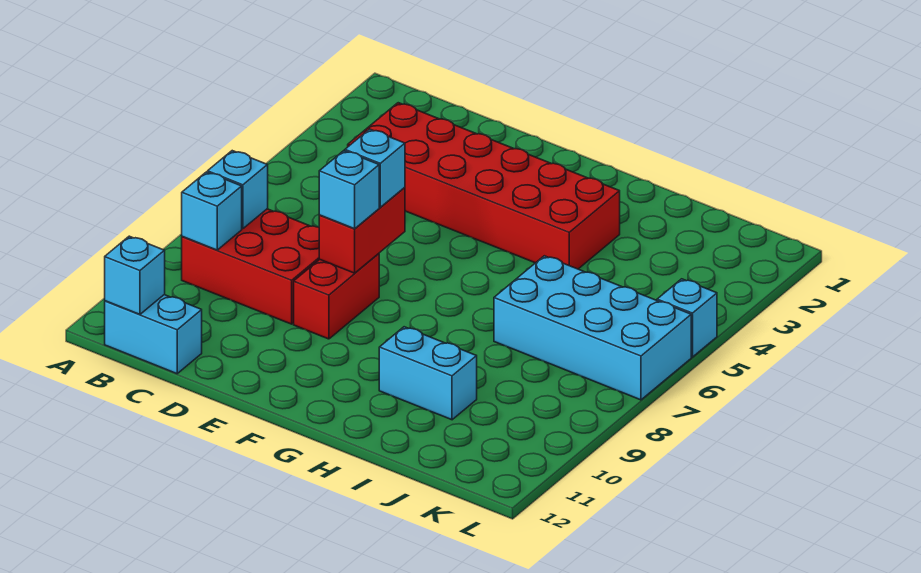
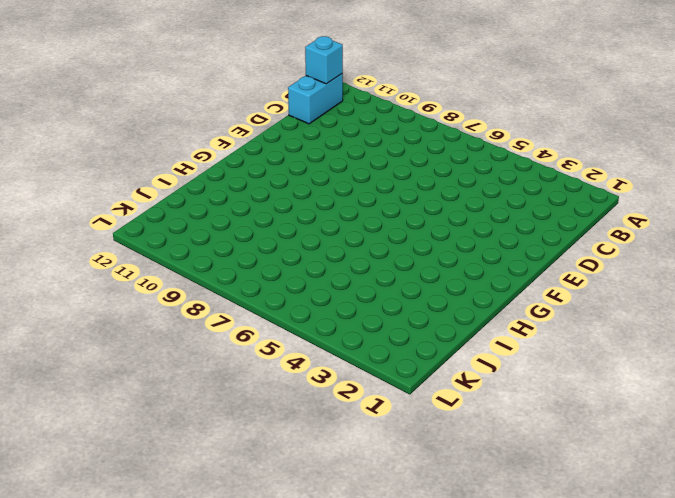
none -> red 2x3 brick [182,209,319,324]
none -> red 2x6 brick [348,103,620,269]
none -> red 1x2 brick [294,254,379,339]

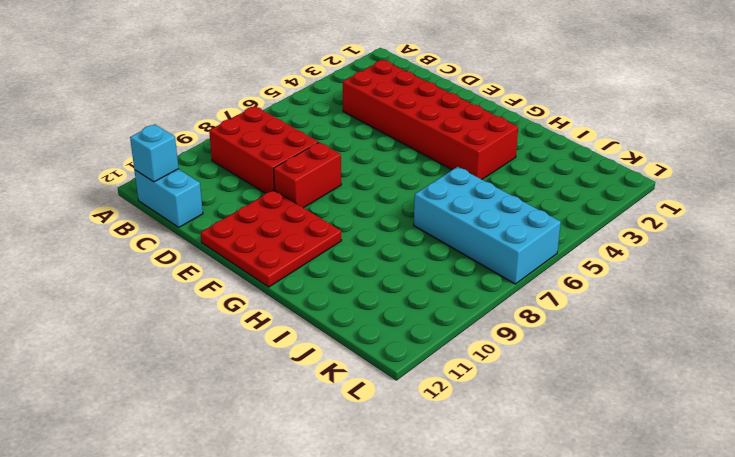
red 3x3 plate [201,190,342,287] -> none
none -> cyan 1x2 brick [379,327,477,420]
none -> cyan 1x1 brick [657,279,717,357]
none -> cyan 1x1 brick [208,151,268,229]

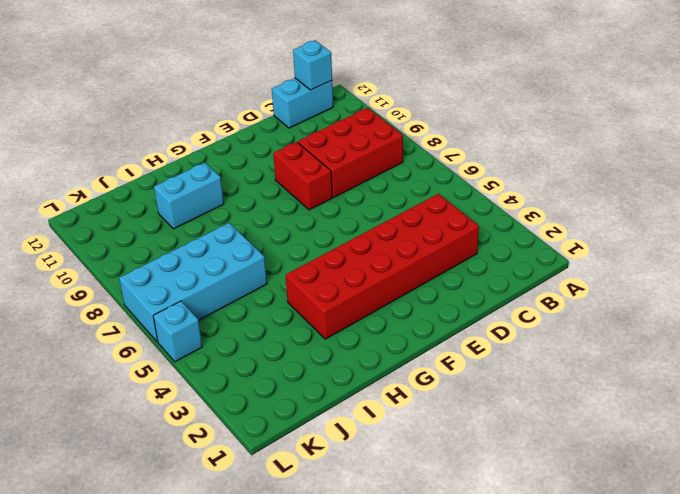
none -> cyan 1x1 brick [208,151,268,229]
none -> cyan 1x1 brick [182,172,242,250]
none -> red 1x2 brick [319,187,405,273]

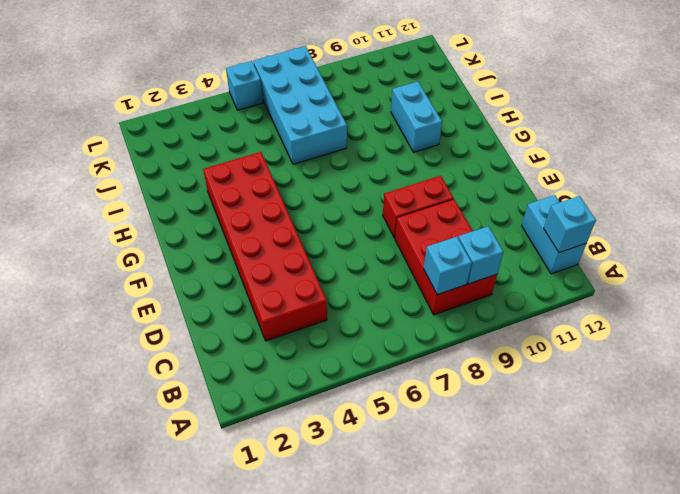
none -> red 1x2 brick [319,187,405,273]
none -> cyan 1x1 brick [345,129,405,207]
none -> cyan 1x1 brick [319,151,379,229]

